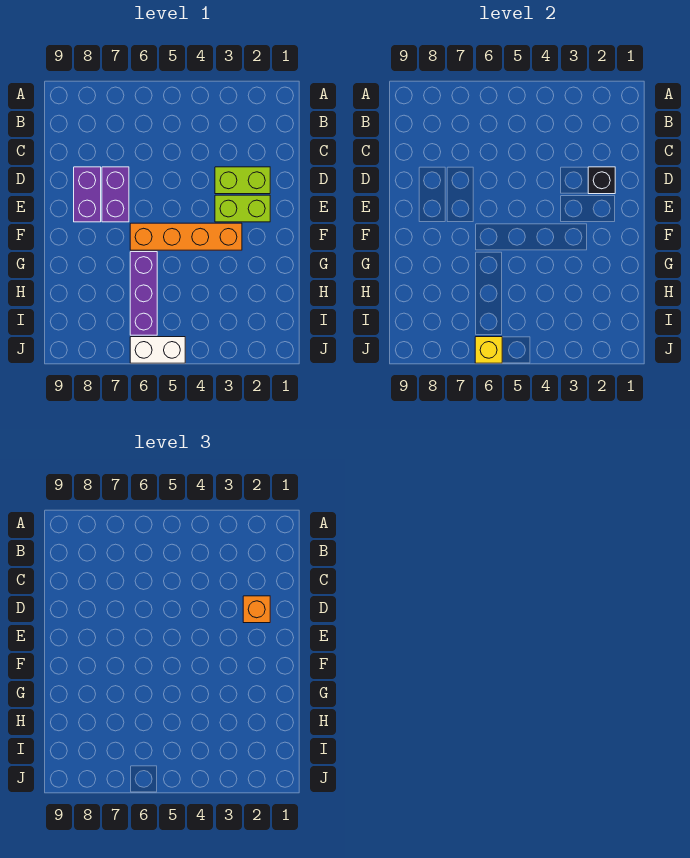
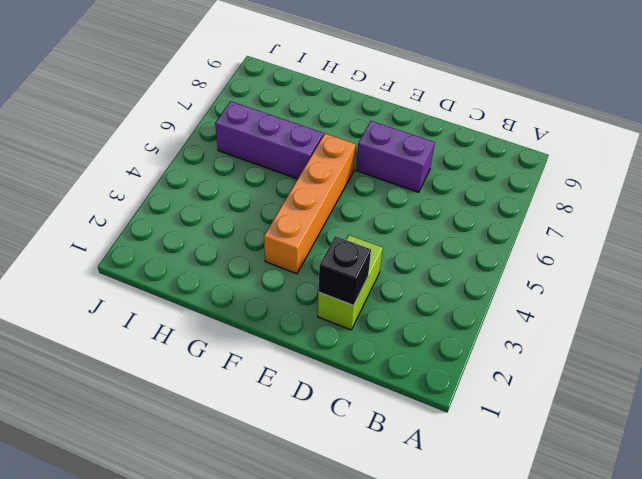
none -> purple 1x2 brick [74,167,101,222]
none -> lime 1x2 brick [215,195,270,222]

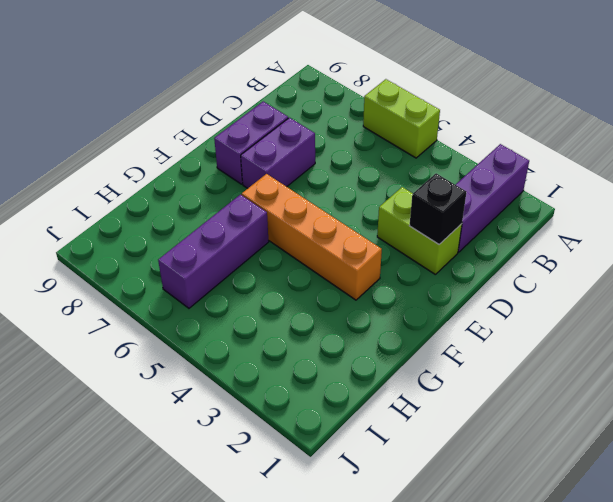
purple 1x3 brick [456,144,529,252] -> none
lime 1x2 brick [363,79,440,158] -> lime 1x2 brick moved to [215,195,270,222]
none -> white 1x2 brick [130,337,185,363]
none -> yellow 1x1 brick [475,337,502,363]

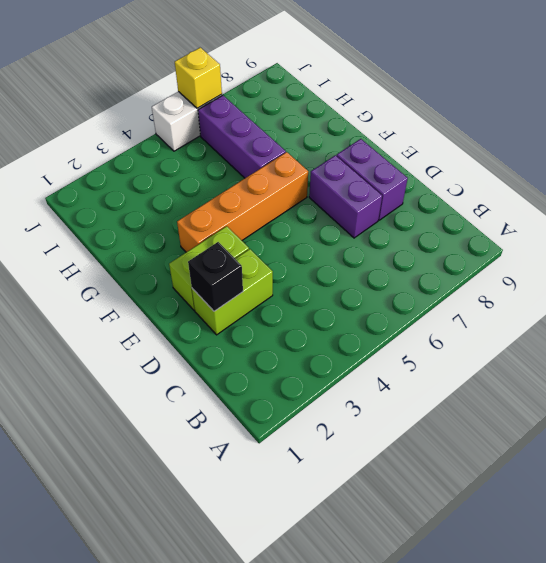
none -> orange 1x1 brick [243,596,270,623]

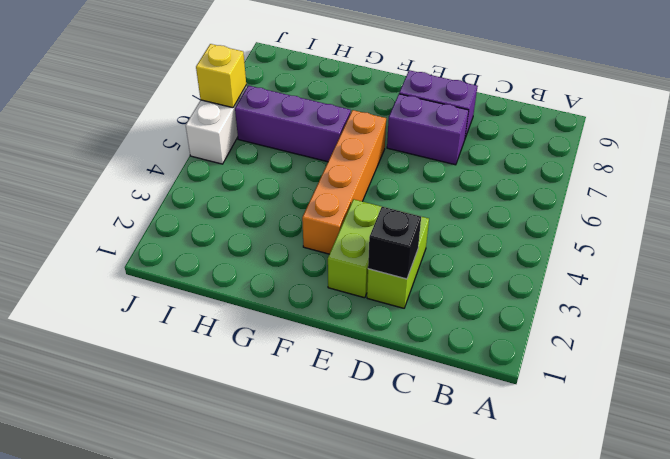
none -> orange 1x1 brick [243,596,270,623]

